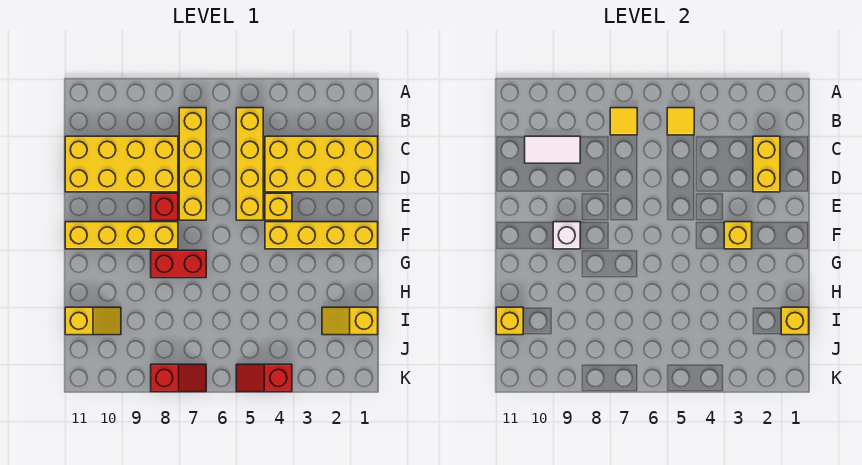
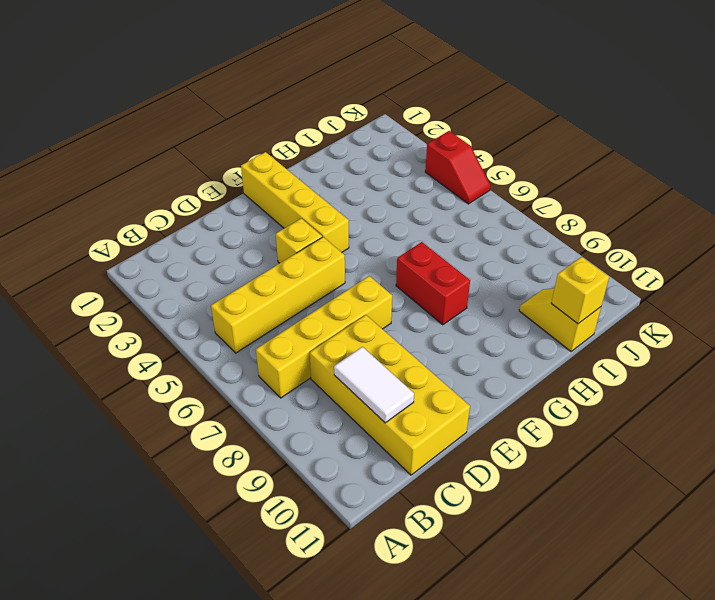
none -> yellow 2x4 brick [265,136,378,192]
none -> red 1x1 brick [151,193,178,220]
none -> yellow 1x4 brick [65,222,178,249]

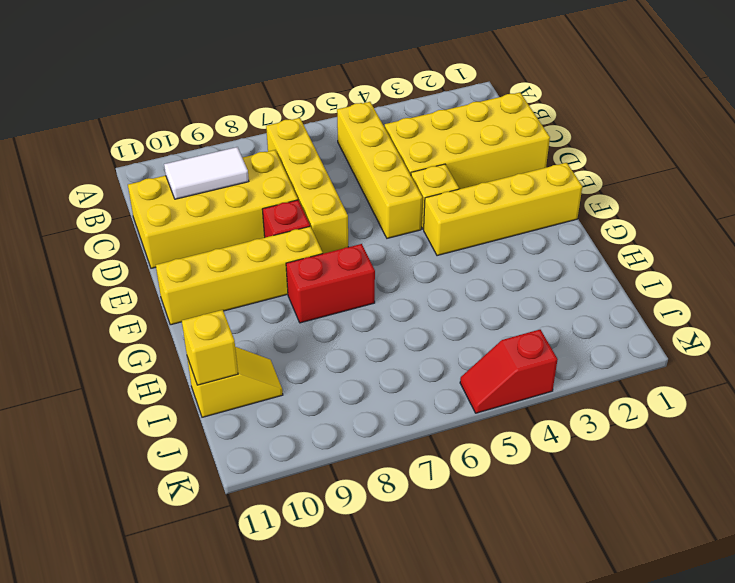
none -> yellow 1x2 slope [322,307,378,335]
none -> red 1x2 slope [151,364,206,392]
none -> yellow 1x1 tile [667,108,694,135]

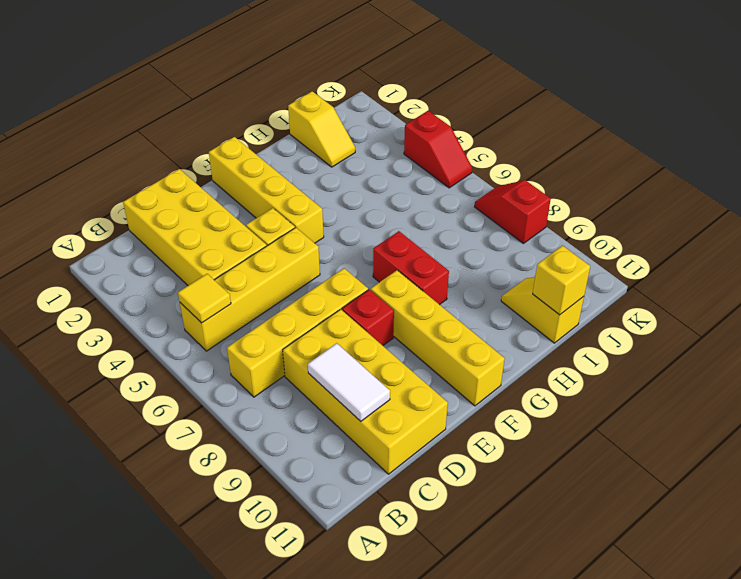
none -> yellow 1x1 tile [610,108,637,135]
none -> yellow 1x2 brick [753,136,780,192]
none -> yellow 1x1 brick [724,222,752,249]

